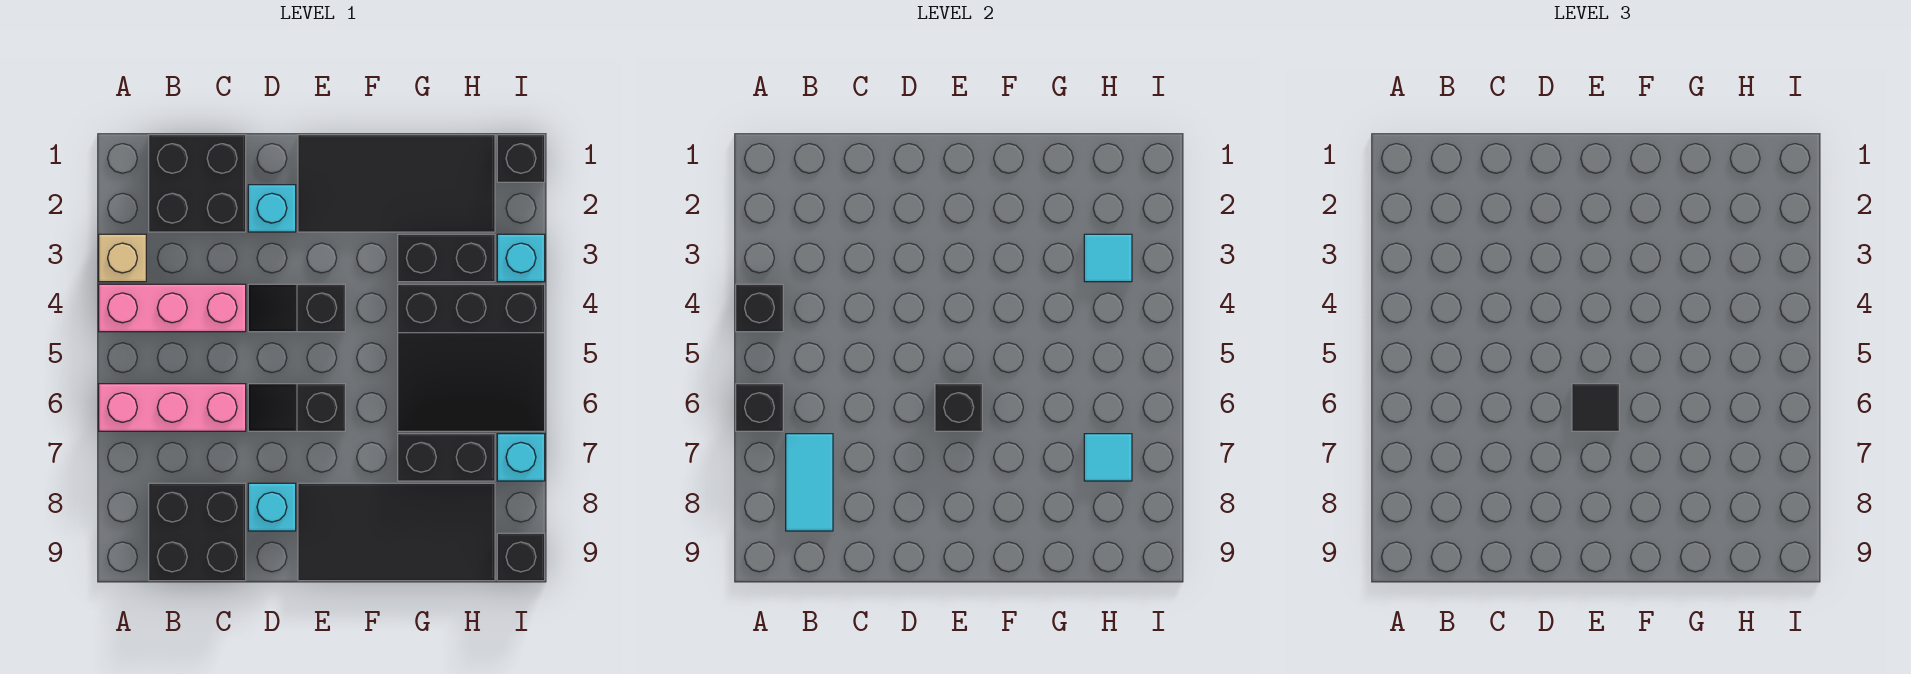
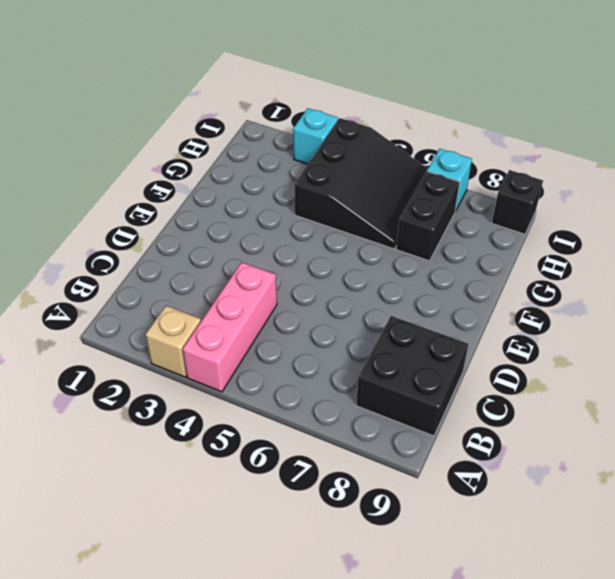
none -> pink 1x3 brick [99,384,246,431]
none -> black 2x2 brick [149,135,246,232]
none -> cyan 1x1 brick [248,185,296,232]

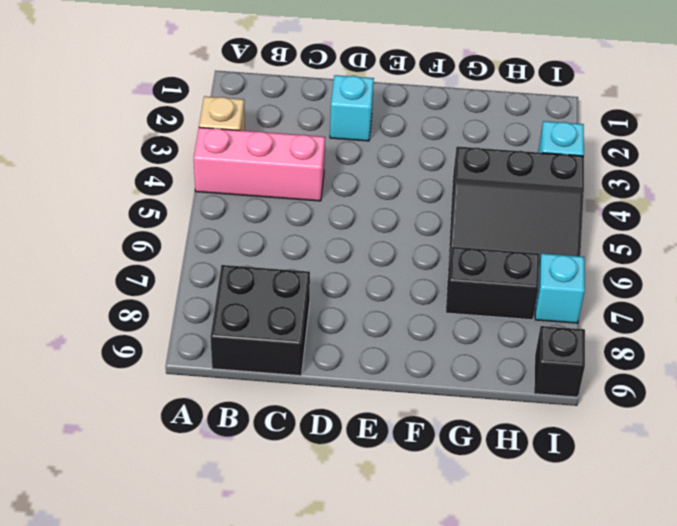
none -> pink 1x3 brick [99,384,246,431]
none -> black 2x2 brick [149,135,246,232]
none -> black 1x2 slope [248,284,345,332]

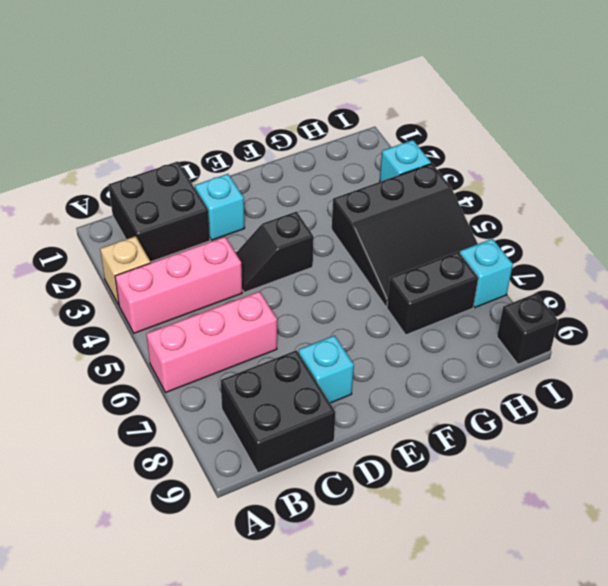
none -> black 1x2 slope [248,384,345,431]
none -> black 2x4 tile [298,135,495,232]
none -> black 2x4 tile [298,483,495,581]

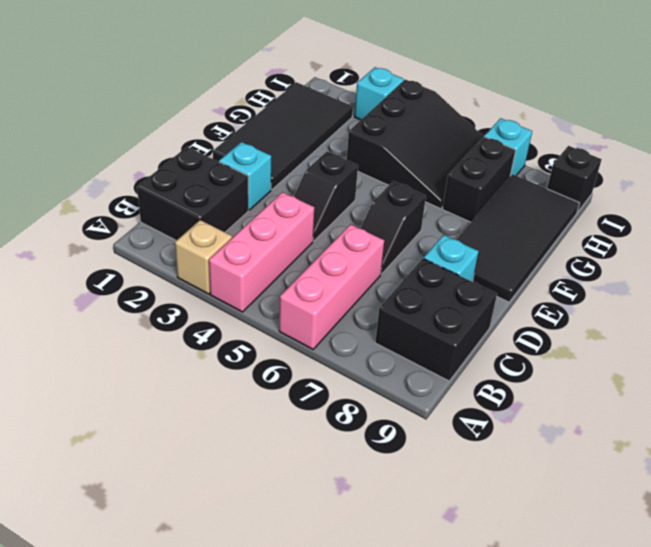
none -> black 1x2 brick [398,234,495,282]
none -> black 1x1 brick [497,135,545,182]
none -> black 1x1 brick [736,284,783,332]

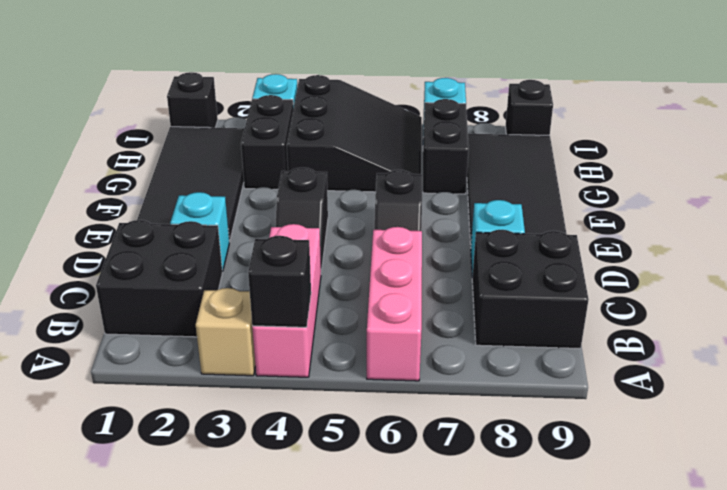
none -> black 1x1 brick [736,384,783,431]
none -> cyan 1x2 tile [786,434,833,531]
none -> black 1x1 brick [935,384,982,431]

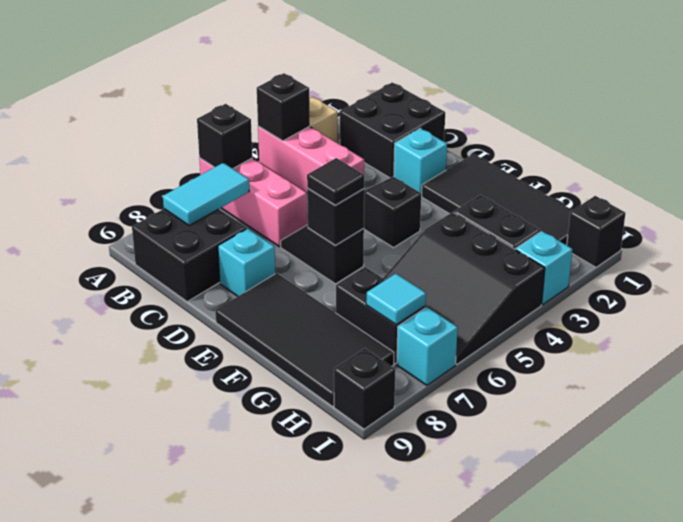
none -> cyan 1x1 tile [1084,234,1132,282]

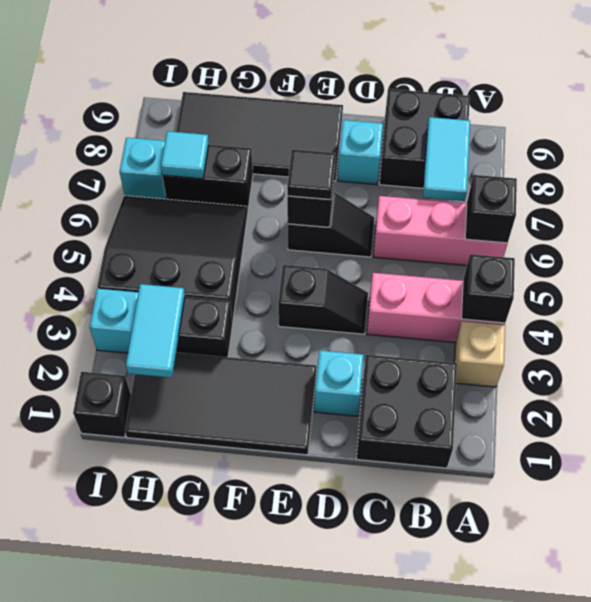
cyan 1x2 tile [126,284,185,378] -> cyan 1x1 tile [1084,234,1132,282]
none -> black 1x1 brick [497,533,545,581]

